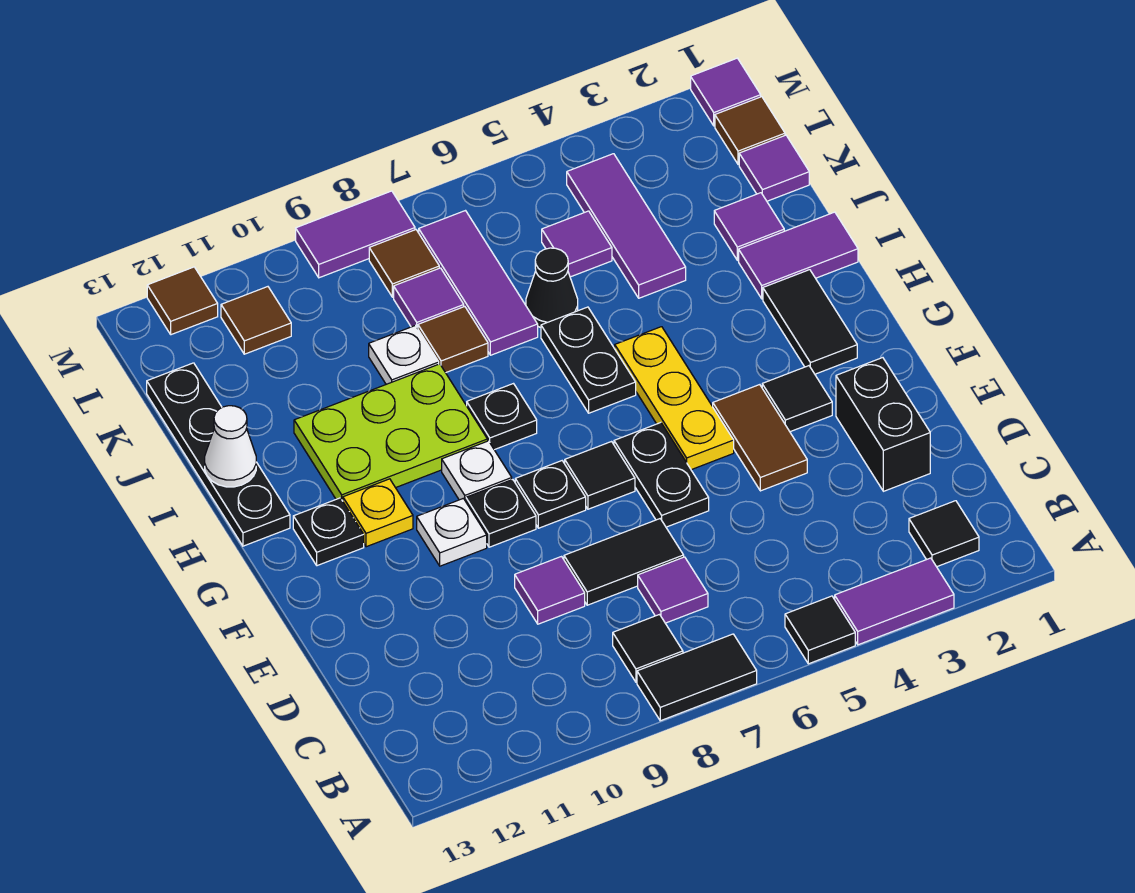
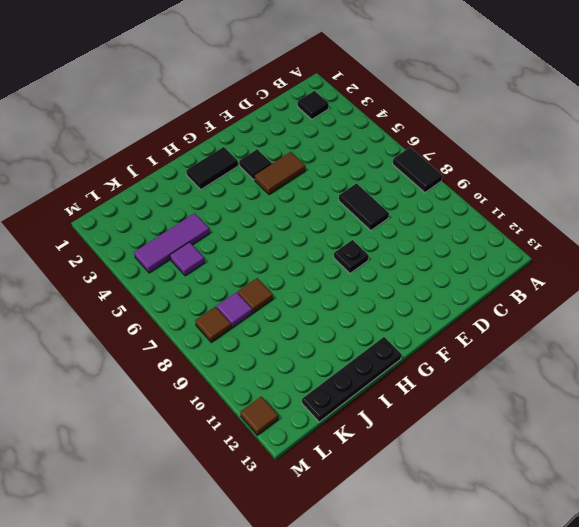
none -> purple 1x2 tile [835,558,954,645]
none -> black 1x1 tile [785,596,855,664]
none -> black 1x1 tile [613,615,683,682]
none -> purple 1x1 tile [638,557,708,623]

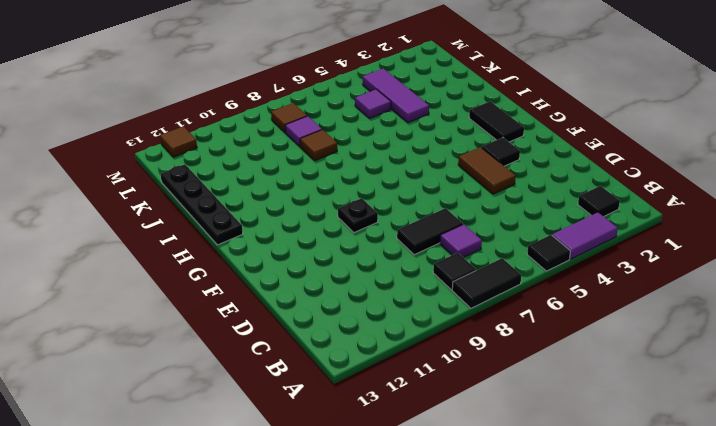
none -> black 1x2 brick [836,358,930,491]
none -> purple 1x1 tile [515,557,585,624]
none -> black 1x2 plate [614,423,709,527]
none -> yellow 1x3 plate [615,327,734,470]

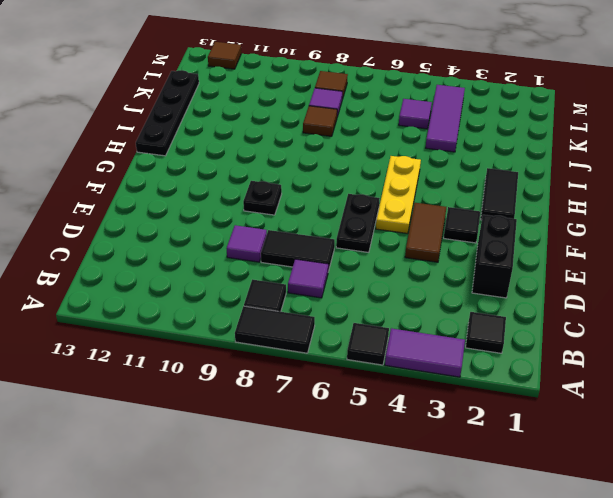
none -> black 1x1 tile [565,442,635,509]
none -> black 1x1 plate [515,461,586,528]
none -> white 1x1 plate [417,498,487,566]
none -> white 1x1 plate [442,441,512,501]

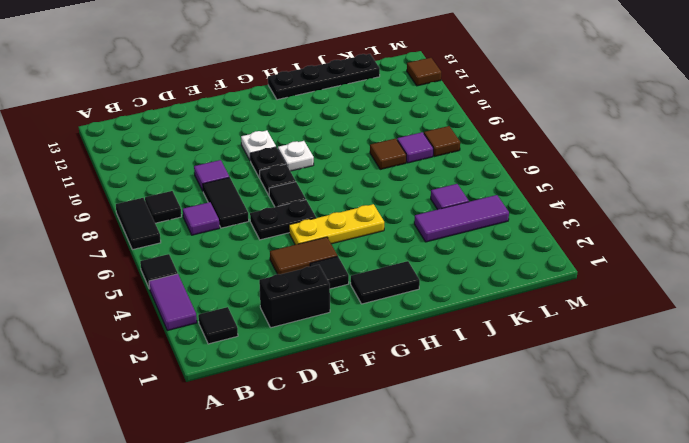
none -> yellow 1x1 plate [343,479,413,547]
none -> black 1x1 plate [293,498,364,566]
none -> black 1x2 plate [541,307,636,413]
none -> black 1x1 plate [467,384,537,450]

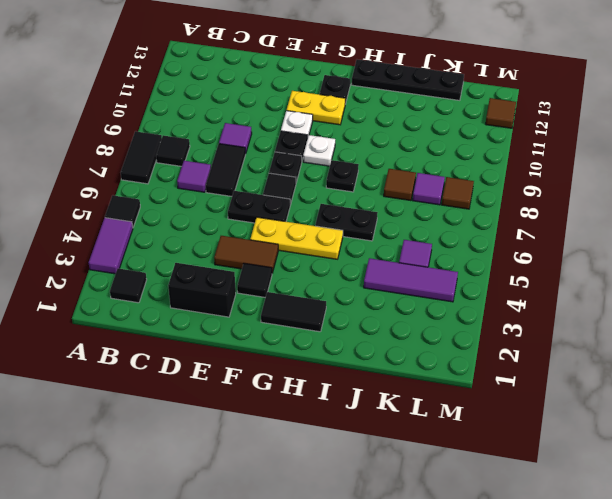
yellow 1x2 plate [287,91,345,125] -> yellow 1x1 plate [343,479,413,547]
none -> lime 2x3 plate [294,364,487,501]
none -> purple 1x2 tile [739,212,858,299]
none -> purple 1x1 tile [714,193,784,260]
none -> black 1x1 cone [526,248,578,327]

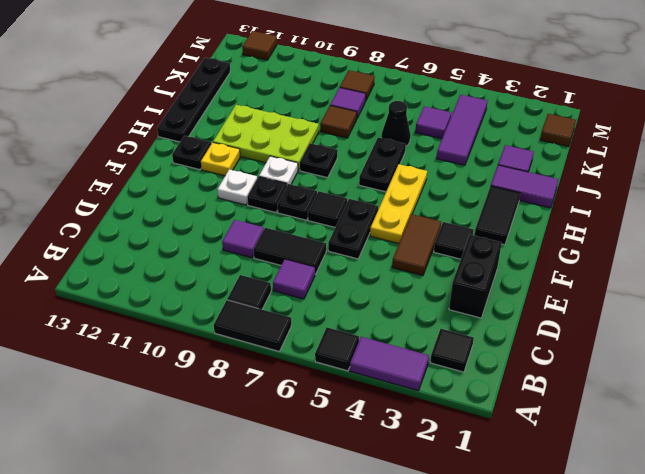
none -> purple 1x3 tile [419,211,538,355]
none -> white 1x1 plate [369,326,439,384]
none -> purple 1x1 tile [739,135,809,201]
none -> brown 1x1 tile [221,287,291,354]

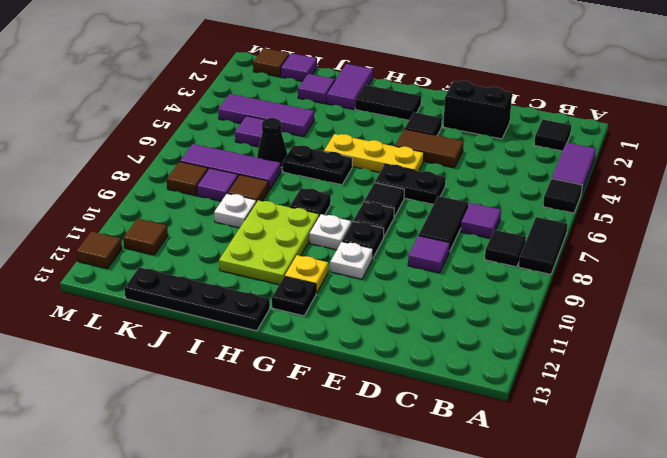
none -> purple 1x1 tile [691,58,761,126]
none -> purple 1x2 tile [296,191,415,278]
none -> white 1x1 cone [205,406,256,487]

